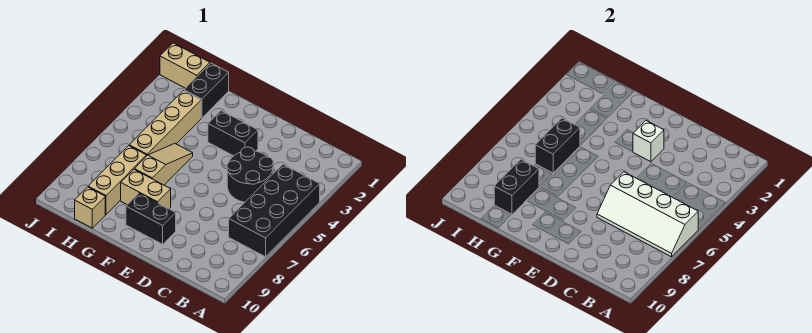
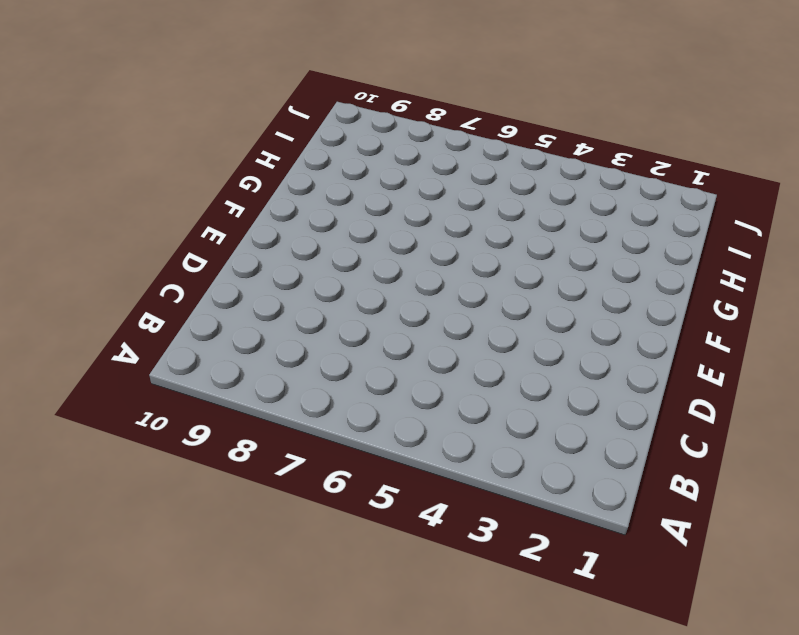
none -> black 2x4 brick [229,164,320,257]
none -> black 2x2 round brick [227,147,273,202]
none -> black 1x2 brick [208,111,258,156]

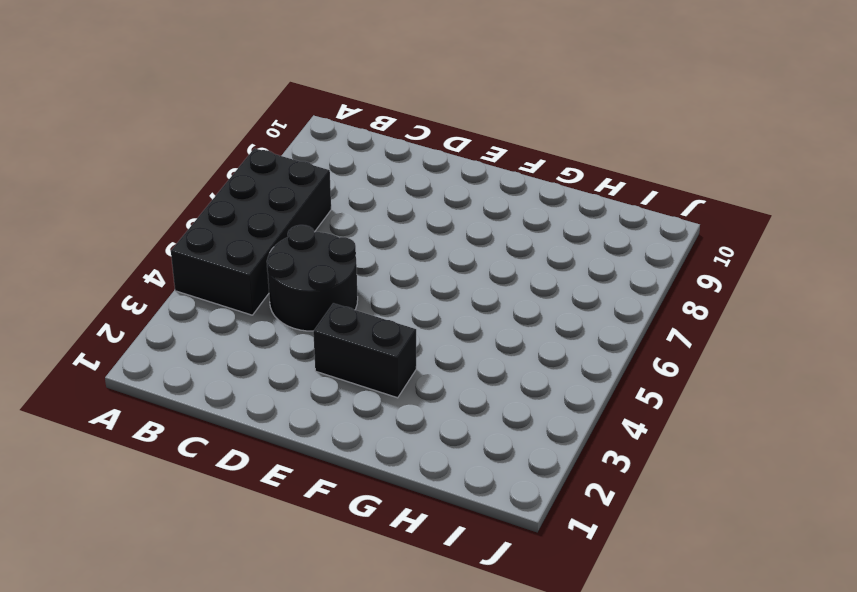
none -> black 1x2 brick [126,193,176,244]
none -> tan 1x2 brick [121,170,171,209]
none -> tan 1x3 slope [134,143,193,185]

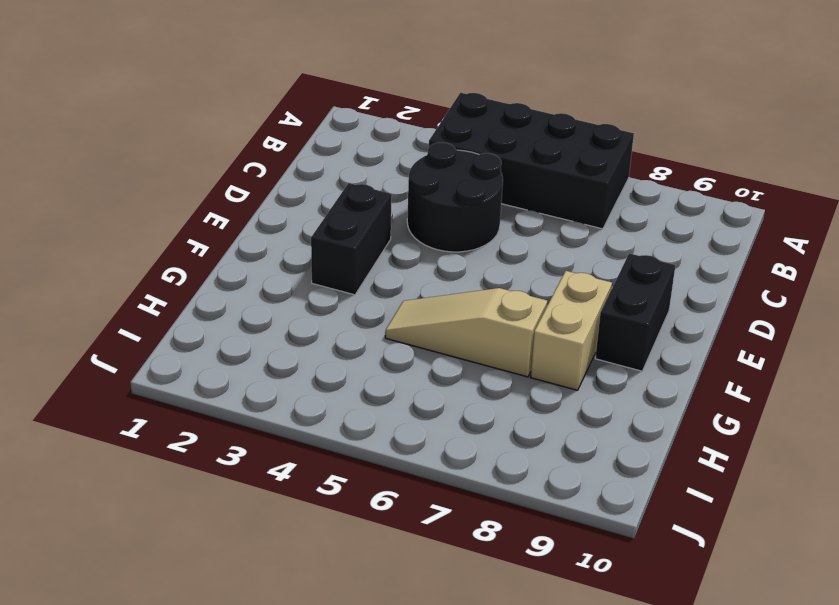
none -> black 1x2 brick [184,63,229,118]
none -> tan 1x4 brick [129,91,201,155]
none -> tan 1x3 brick [88,146,147,214]

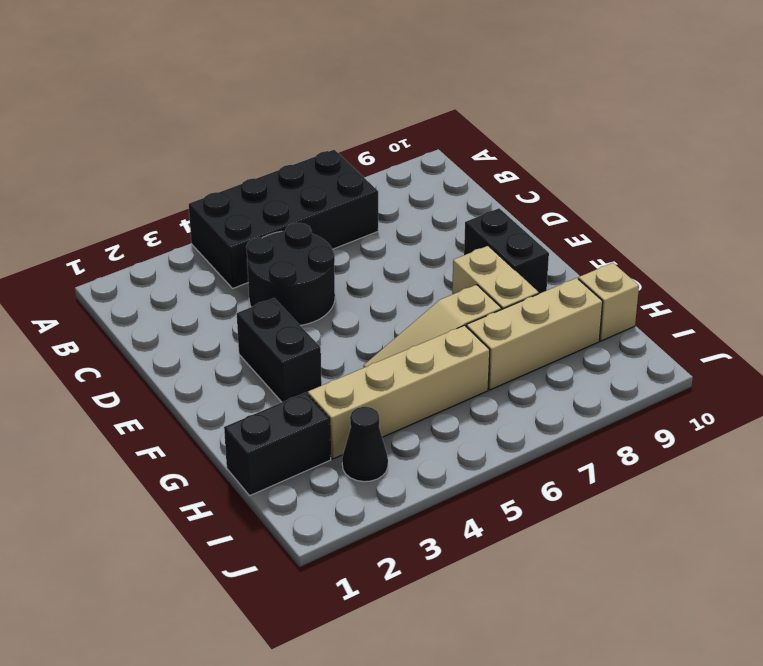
black 1x1 cone [342,406,388,482] -> none
none -> tan 1x2 brick [160,43,210,88]
none -> white 2x4 slope [597,172,698,257]
none -> white 1x1 brick [633,121,664,162]

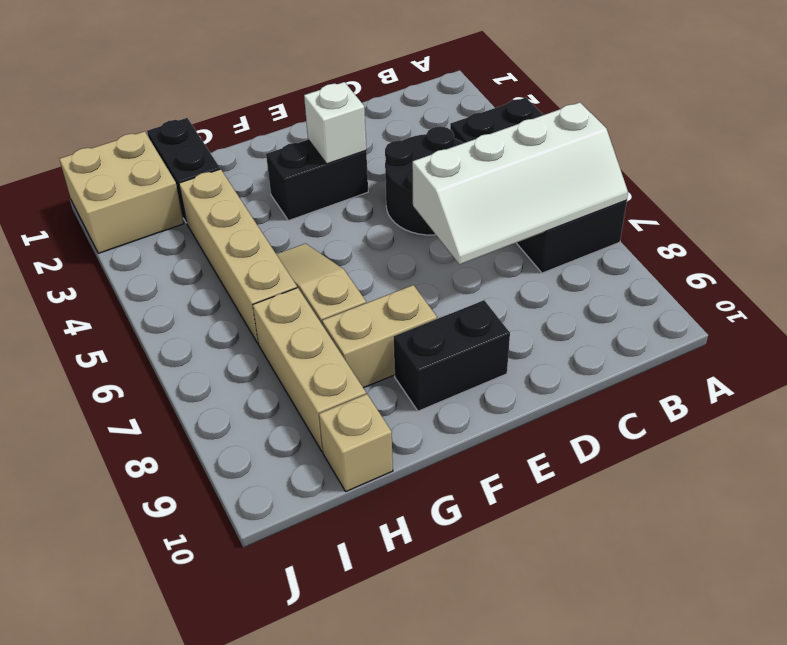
tan 2x2 brick [59,131,184,253] -> tan 1x2 brick [160,43,210,88]
none -> black 1x2 brick [535,118,580,173]
none -> black 1x2 brick [494,160,539,214]

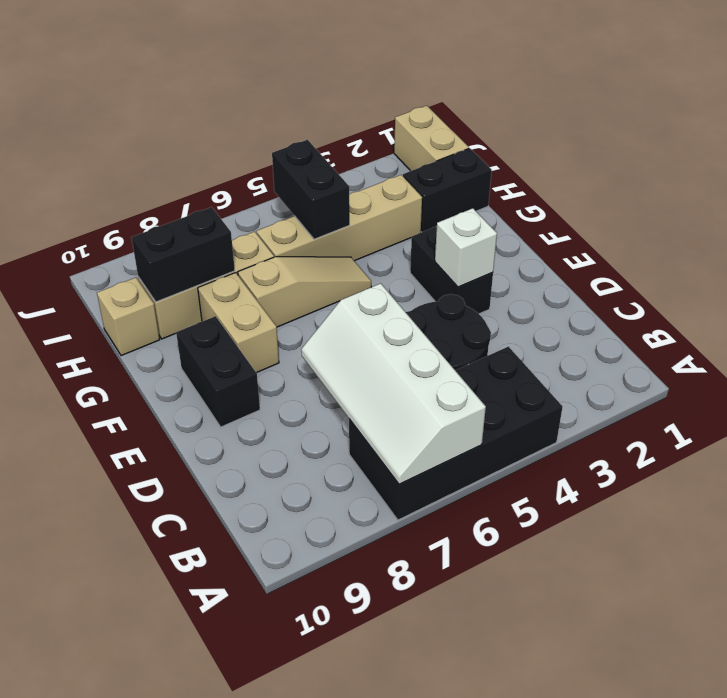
black 1x2 brick [272,140,350,239] -> black 1x2 brick turned to [535,118,580,173]

